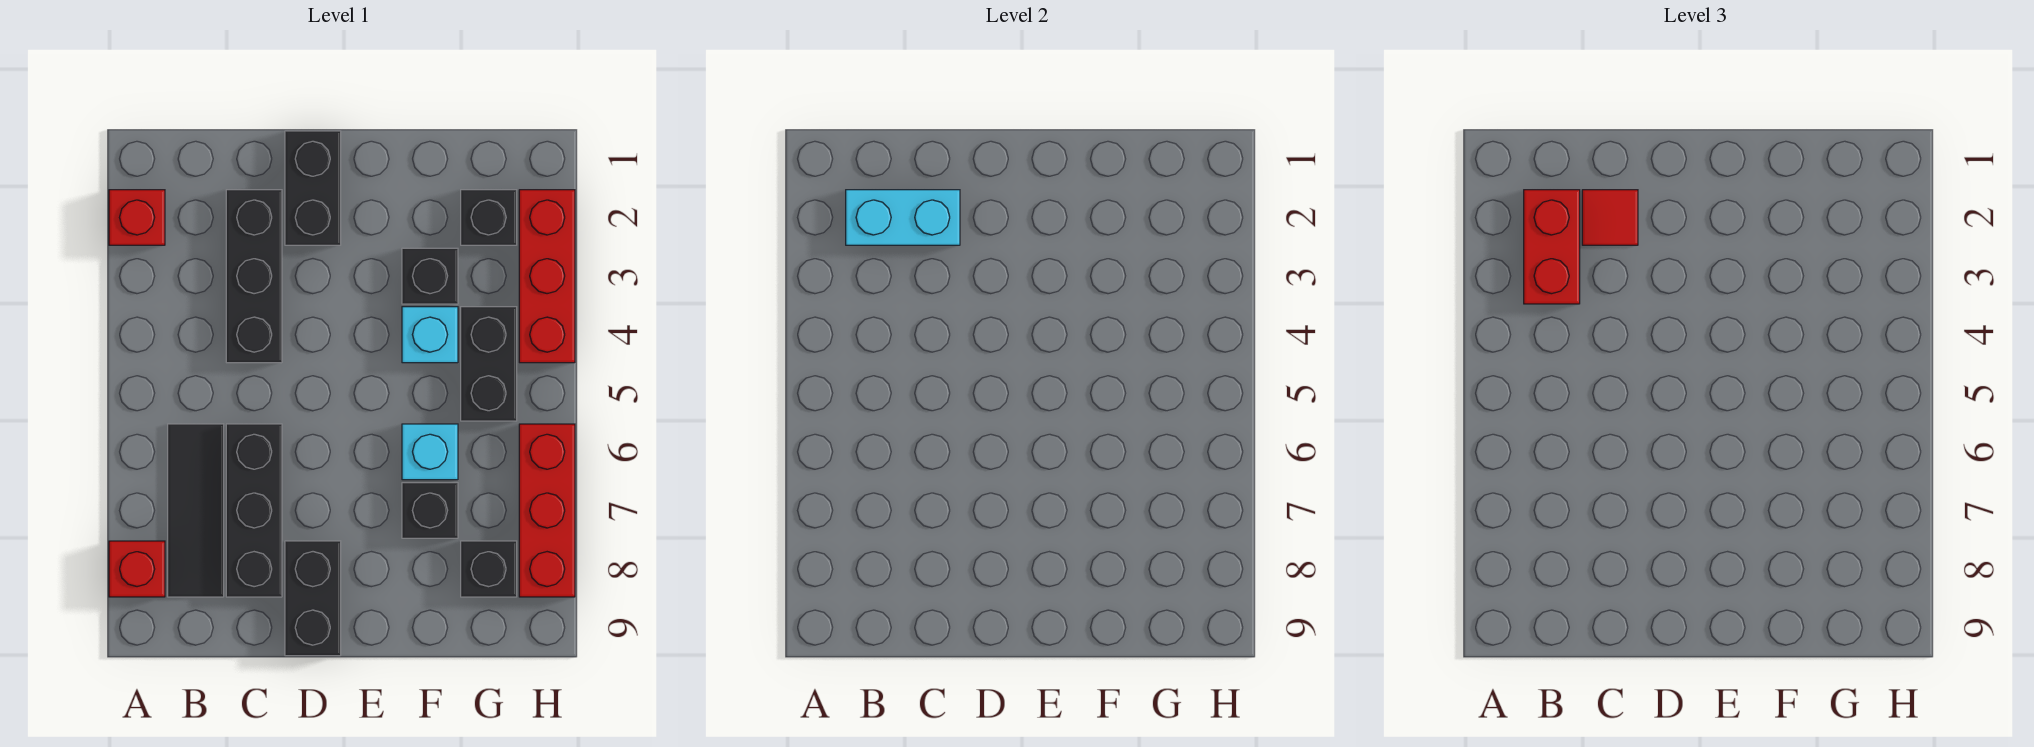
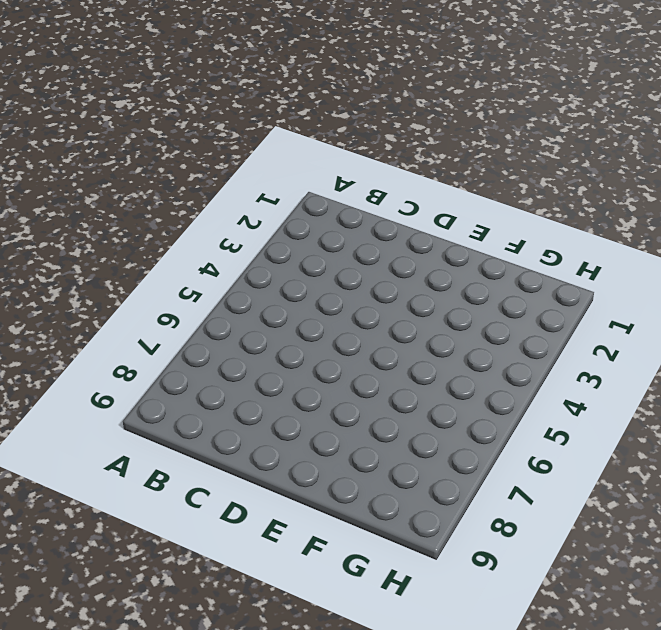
none -> red 1x1 brick [109,190,165,245]
none -> red 1x1 brick [109,541,165,597]
none -> black 1x3 tile [168,424,224,597]

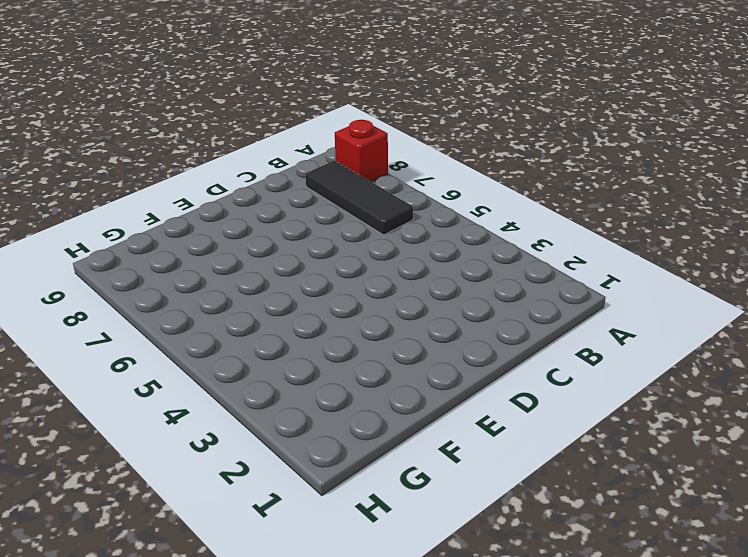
none -> red 1x1 brick [109,190,165,245]
none -> black 1x3 brick [226,190,282,363]
none -> black 1x3 brick [226,424,282,597]

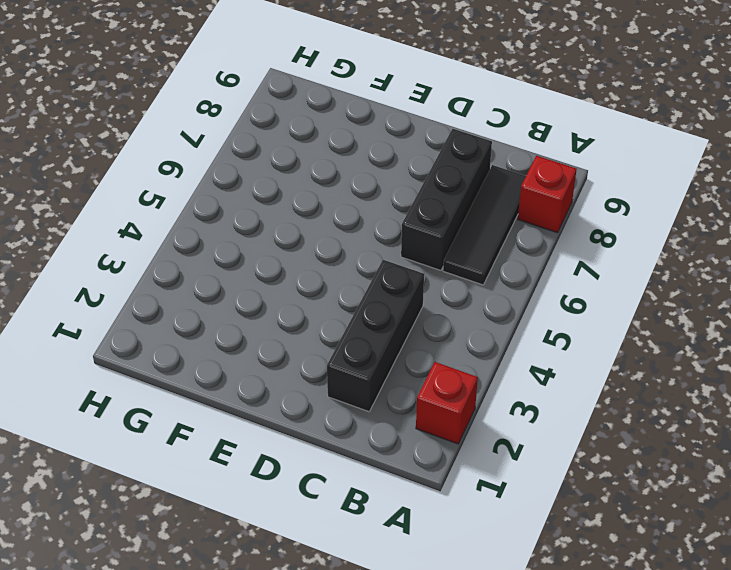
none -> black 1x2 brick [285,131,341,245]
none -> black 1x2 brick [285,541,341,656]
none -> black 1x1 brick [402,248,458,304]

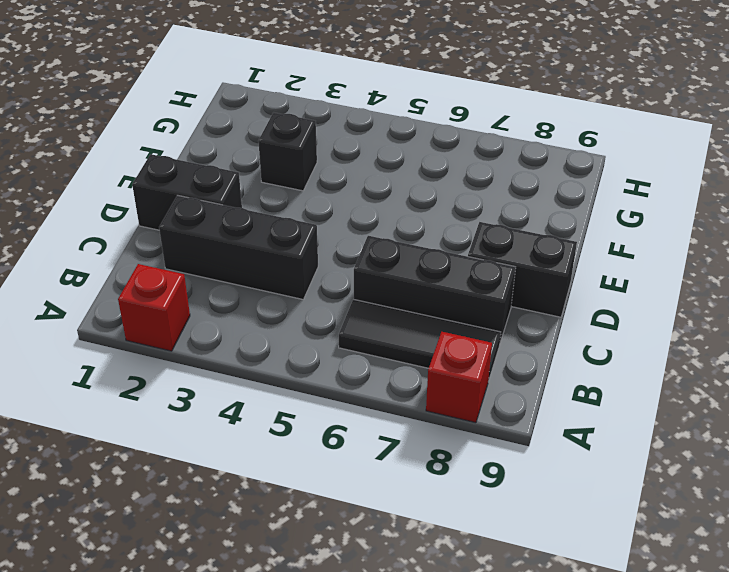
none -> cyan 1x1 brick [402,307,458,363]
none -> cyan 1x1 brick [402,424,458,480]
none -> black 1x1 brick [402,483,458,538]

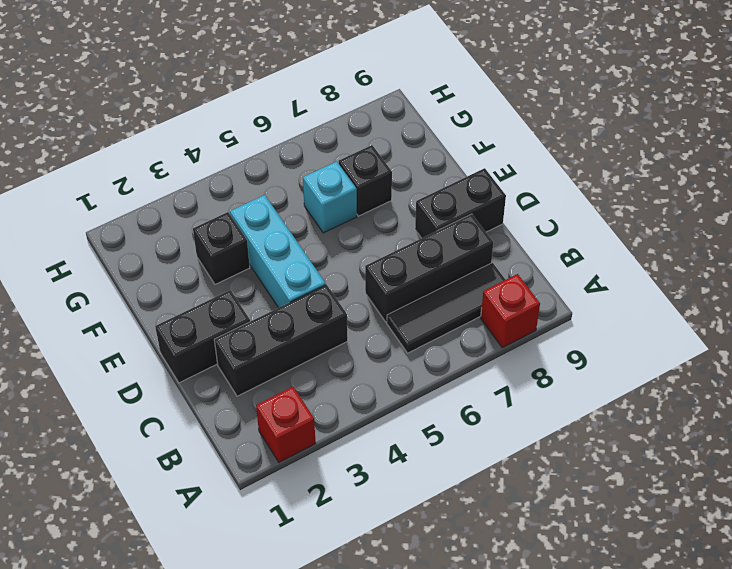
cyan 1x3 brick [230,195,326,308] -> cyan 1x1 brick [402,307,458,363]
none -> black 1x1 brick [461,190,517,245]
none -> black 1x2 brick [461,307,517,421]
none -> black 1x1 brick [461,541,517,597]

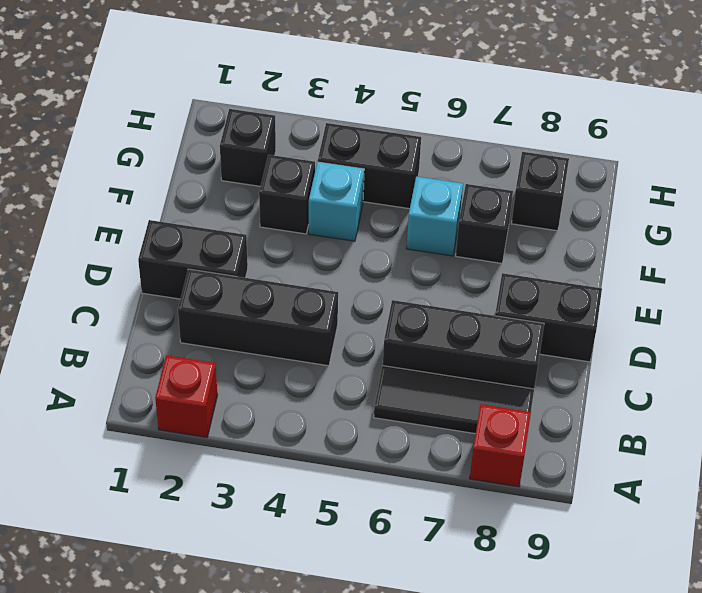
none -> red 1x3 brick [519,190,575,363]
none -> red 1x3 brick [519,424,575,597]
none -> cyan 1x2 brick [846,190,960,245]

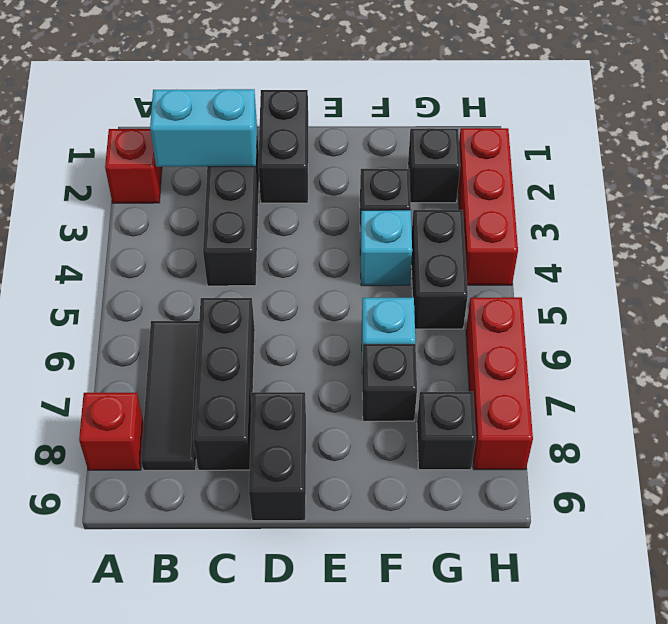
none -> red 1x2 brick [1524,190,1580,304]
none -> red 1x1 tile [1582,190,1638,245]

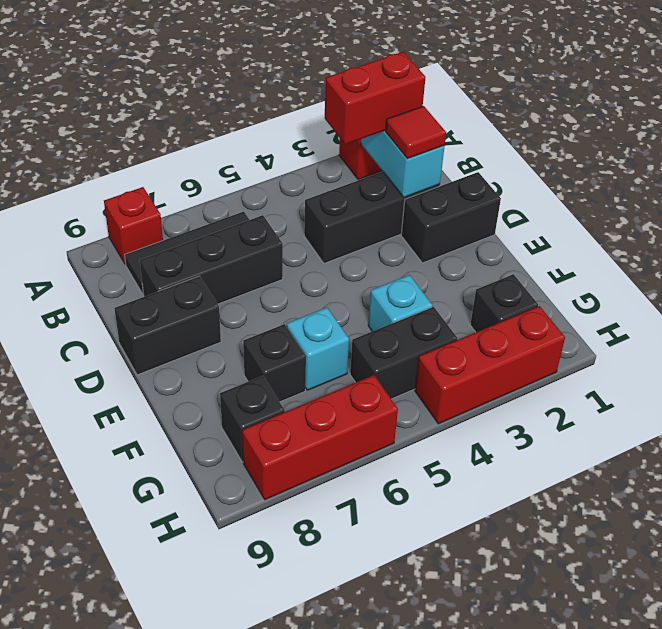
none -> black 1x1 brick [402,248,458,304]

